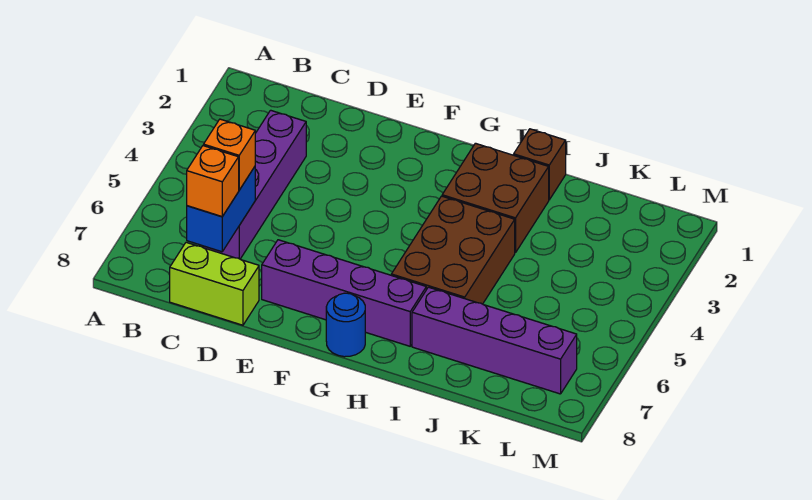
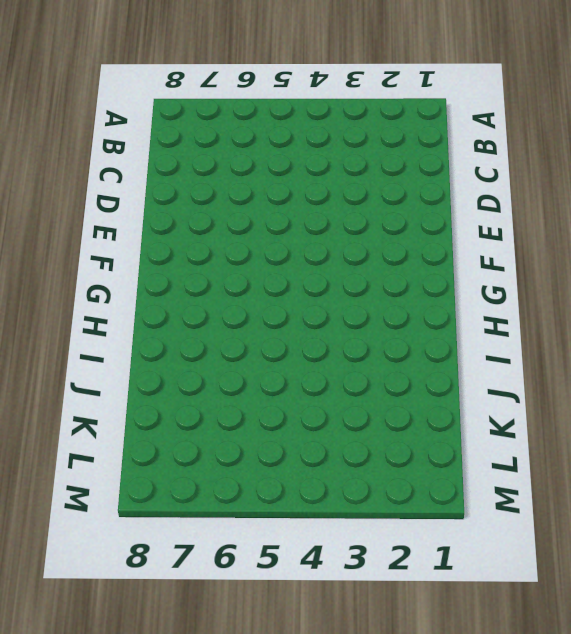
none -> purple 1x4 brick [204,110,306,259]
none -> lime 1x2 brick [170,242,259,325]

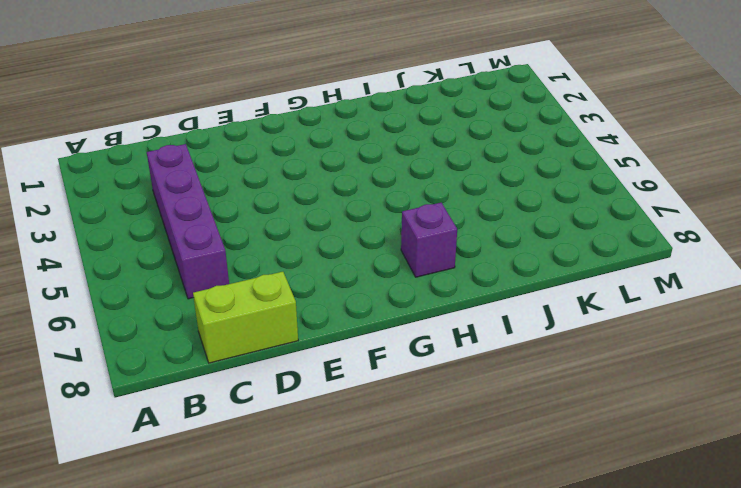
purple 1x1 brick [401,203,457,277] -> purple 1x4 brick [262,240,426,346]
none -> blue 1x1 round brick [326,293,365,357]
none -> brown 2x2 brick [442,143,549,253]

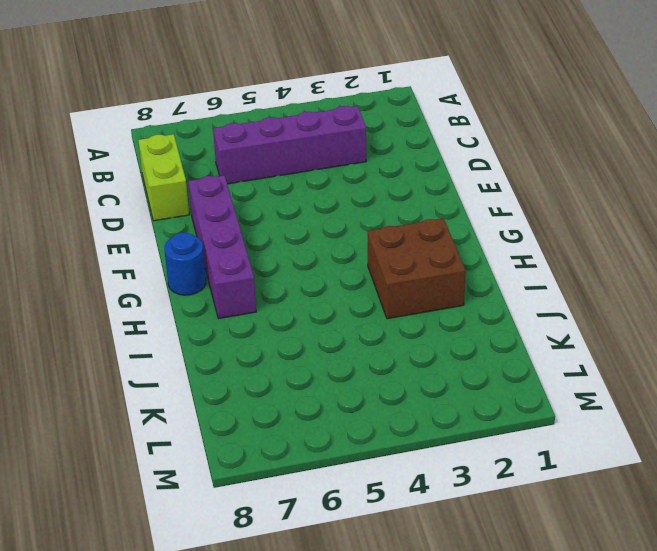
none -> brown 2x3 brick [391,196,515,304]
none -> brown 1x1 brick [514,129,566,200]

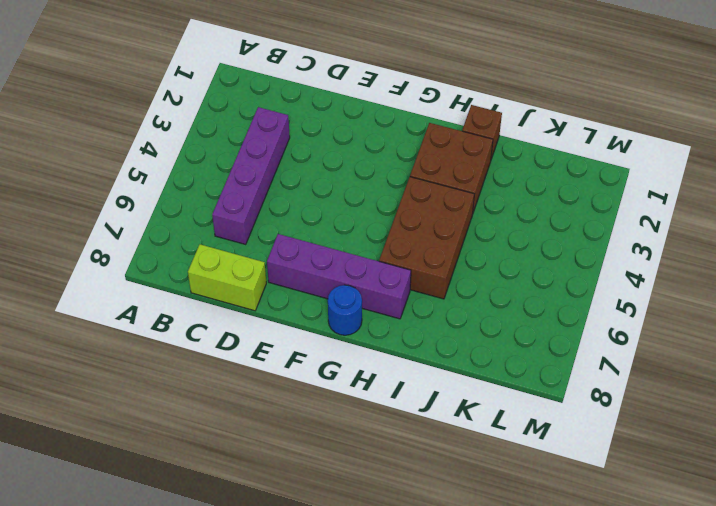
none -> purple 1x4 brick [412,287,577,394]
none -> blue 1x2 brick [187,167,255,252]

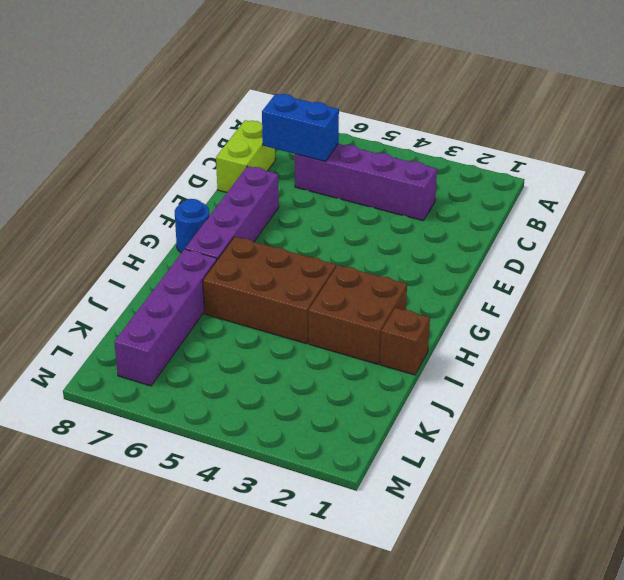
none -> orange 1x1 brick [204,119,255,190]
none -> orange 1x1 brick [187,146,239,217]

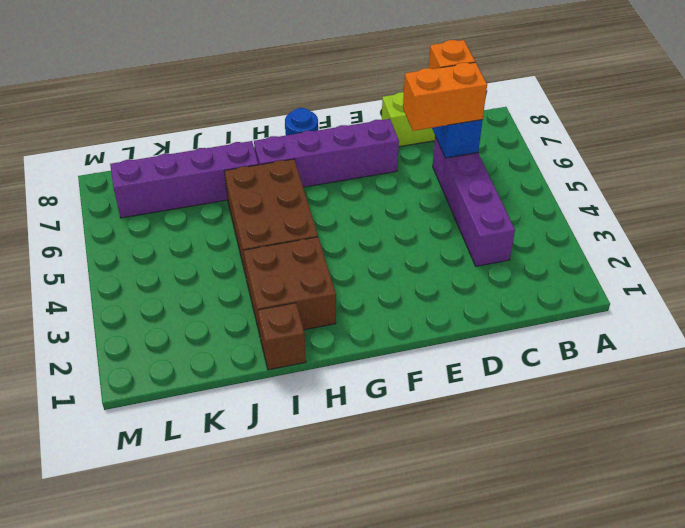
orange 1x2 brick [403,62,487,131] -> orange 1x1 brick [204,119,255,190]

